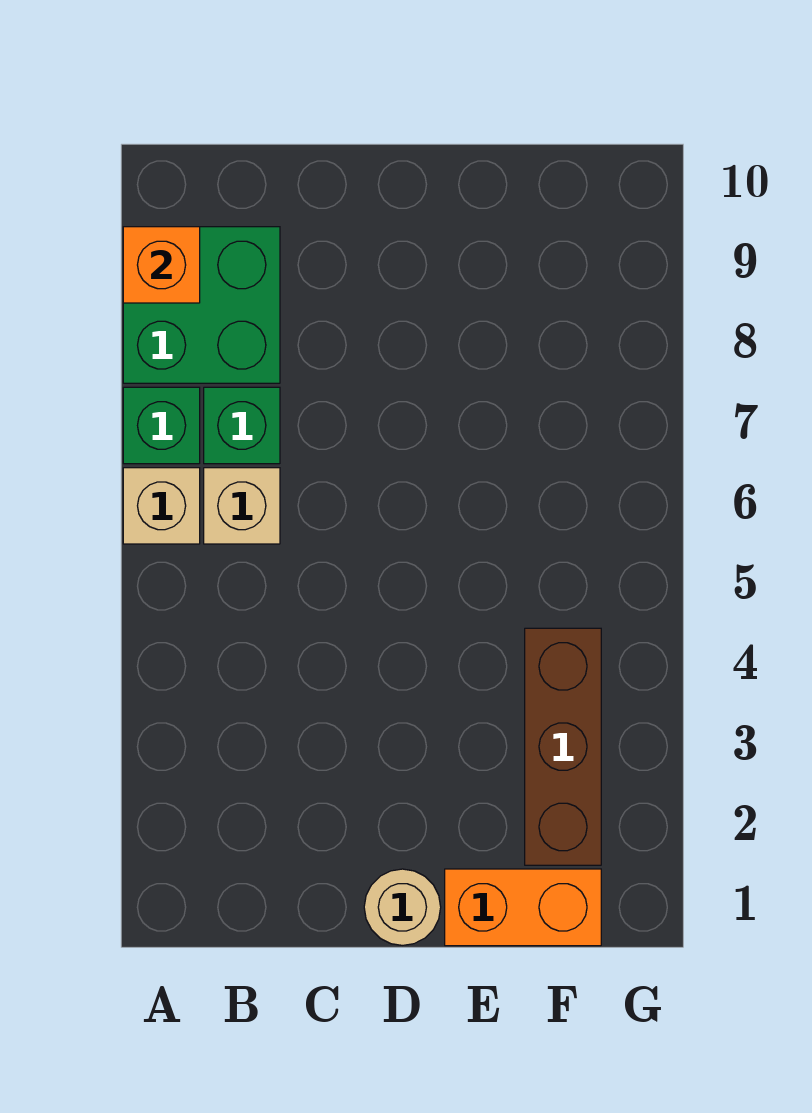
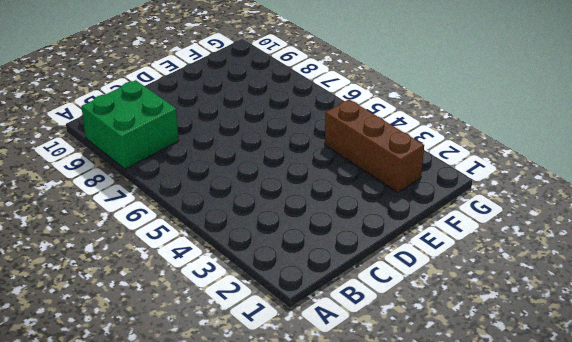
none -> tan 1x1 brick [123,468,200,544]
none -> green 1x1 brick [123,387,200,464]

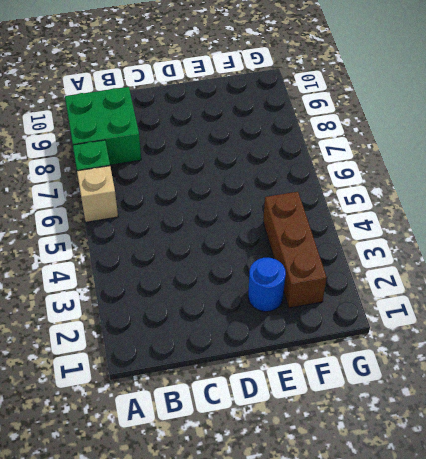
blue 1x1 round brick [248,258,286,312] -> none
none -> tan 1x1 brick [204,468,280,544]
none -> green 1x1 brick [204,387,280,464]

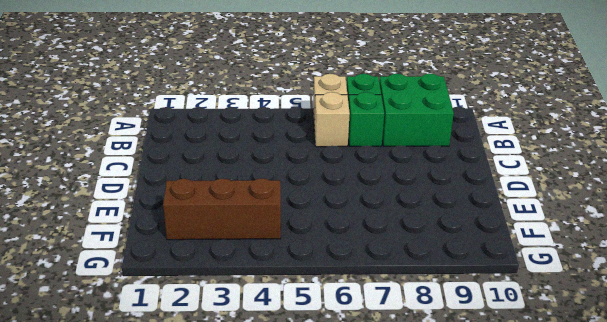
none -> tan 1x1 round brick [364,869,441,945]
none -> orange 1x2 brick [445,869,601,946]

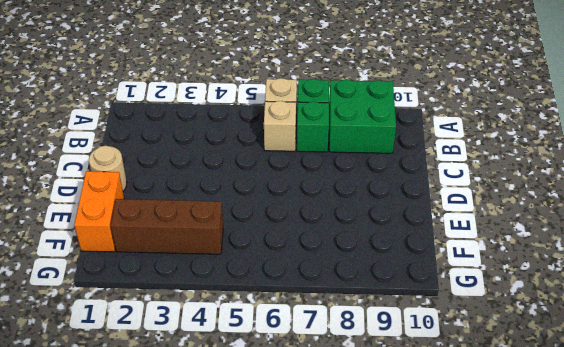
none -> orange 1x1 brick [123,227,200,303]

